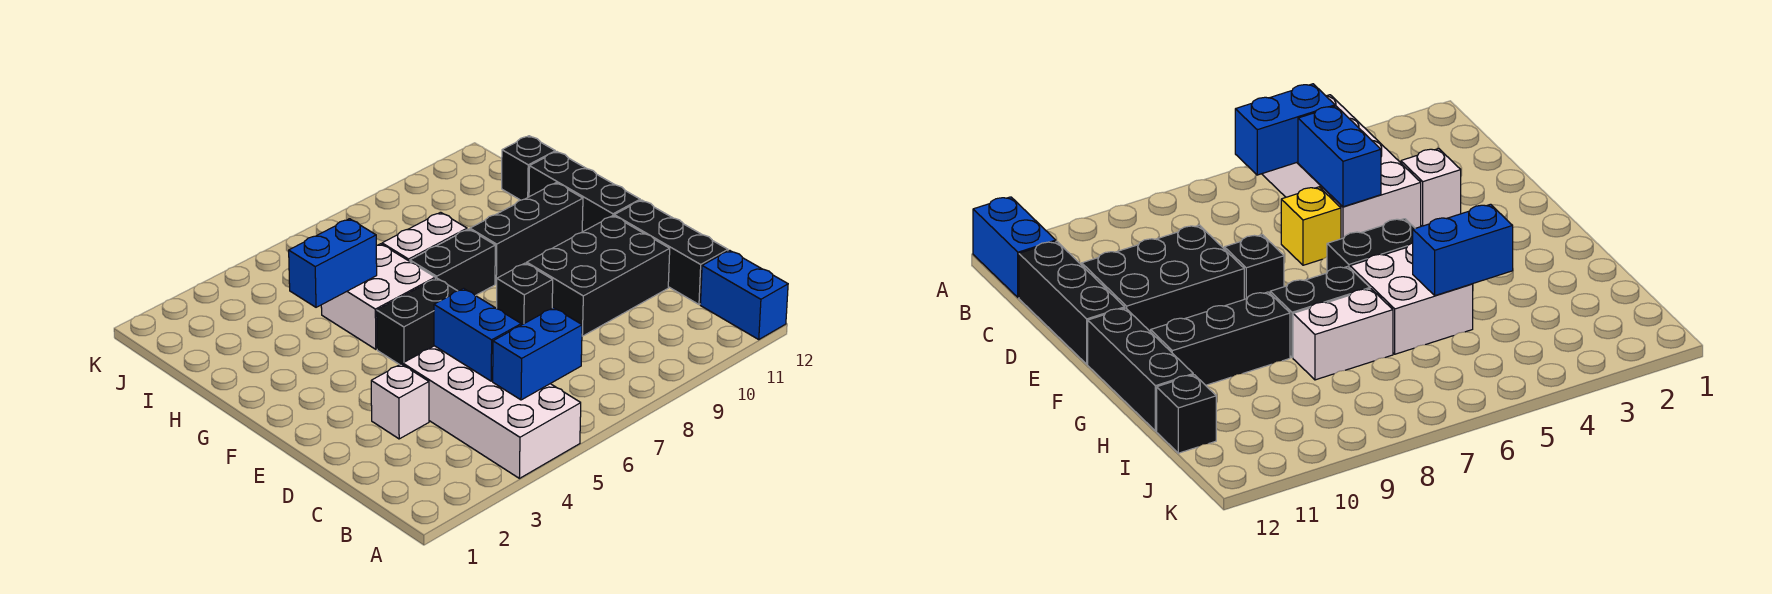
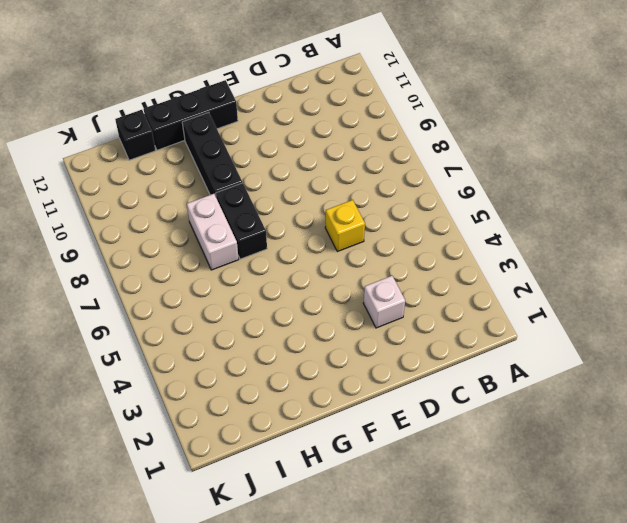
none -> white 2x4 brick [403,346,581,478]
none -> blue 1x2 brick [700,250,788,339]
none -> black 1x3 brick [614,200,728,304]

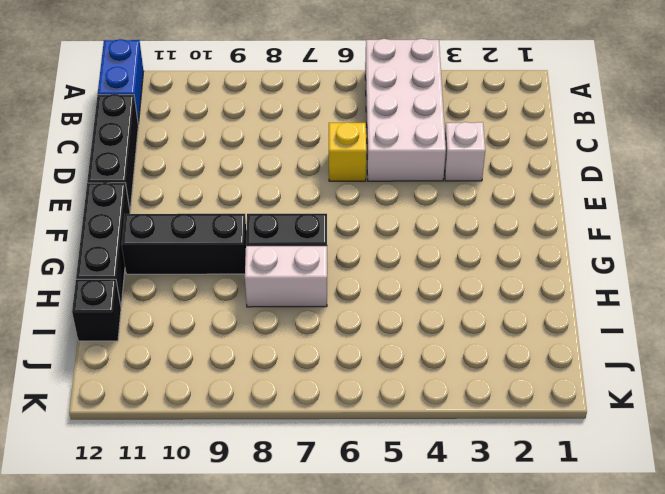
none -> black 2x3 brick [527,216,670,336]
none -> black 1x1 brick [497,263,553,325]
none -> black 1x2 brick [377,278,457,365]

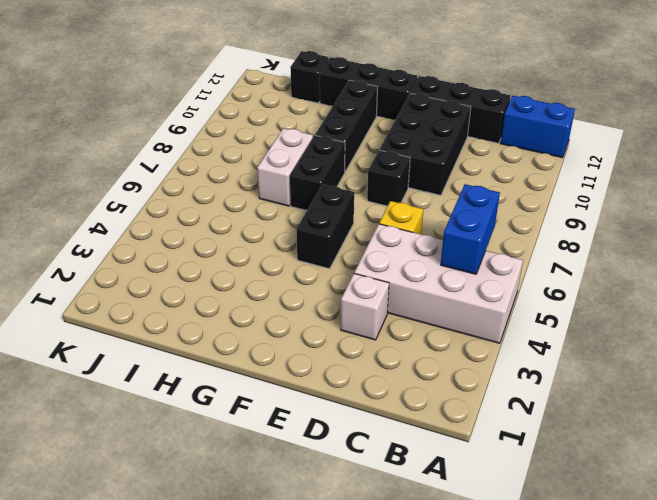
none -> white 2x2 brick [321,244,435,349]
none -> blue 1x2 brick [434,288,521,381]
none -> blue 1x2 brick [289,219,377,307]

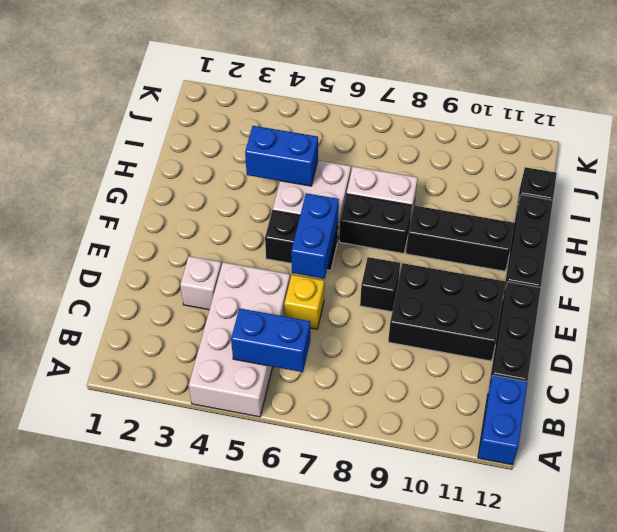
blue 1x2 brick [291,193,339,279] -> blue 1x2 brick moved to [434,288,521,381]

